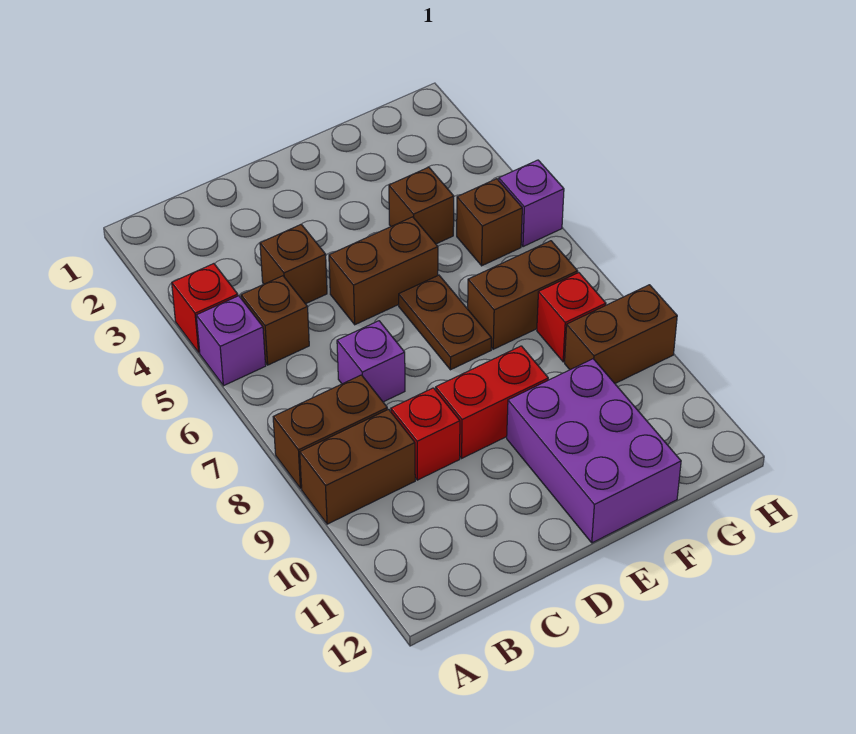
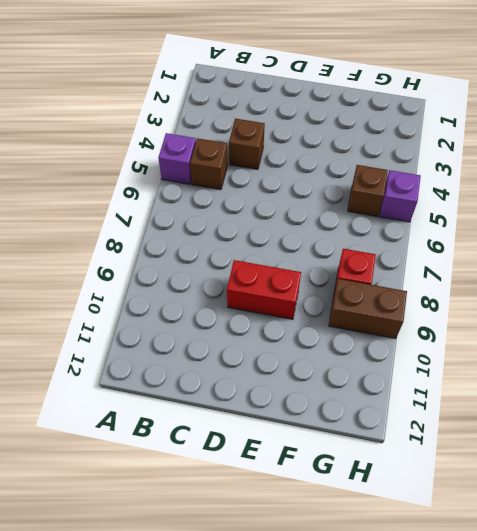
none -> red 1x1 brick [172,264,238,352]
none -> brown 1x2 brick [273,375,387,488]
none -> brown 1x2 brick [300,409,415,524]

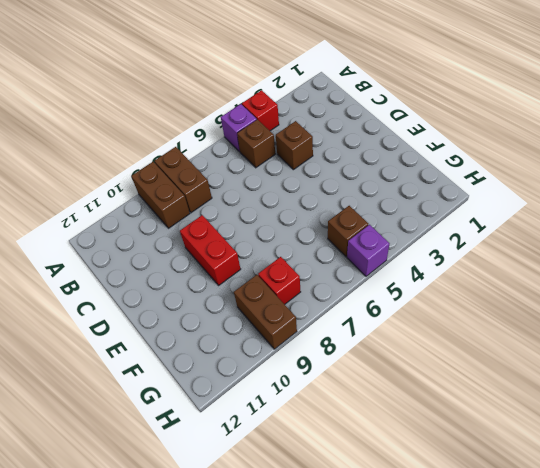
none -> purple 1x1 brick [337,321,405,402]
none -> red 1x1 brick [391,388,460,480]
none -> brown 1x2 brick [329,217,438,325]

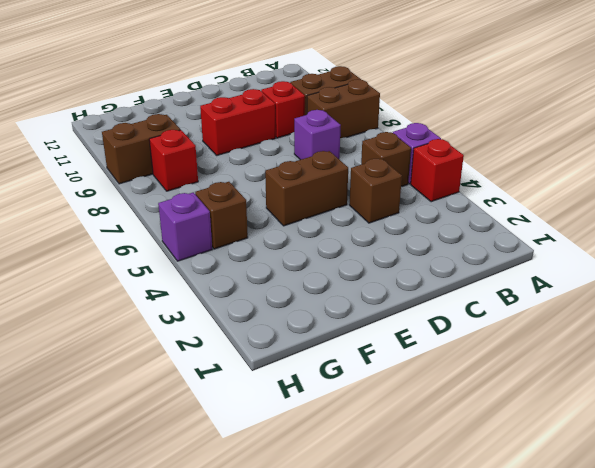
none -> brown 1x2 plate [399,275,491,370]
none -> purple 2x3 brick [507,359,681,543]
none -> brown 1x1 brick [389,167,454,244]

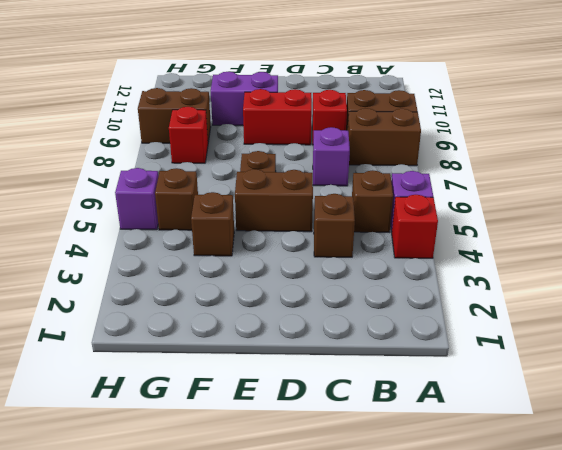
purple 1x2 brick [211,72,278,126] -> purple 2x3 brick [507,359,681,543]
none -> brown 1x2 brick [468,241,578,349]

